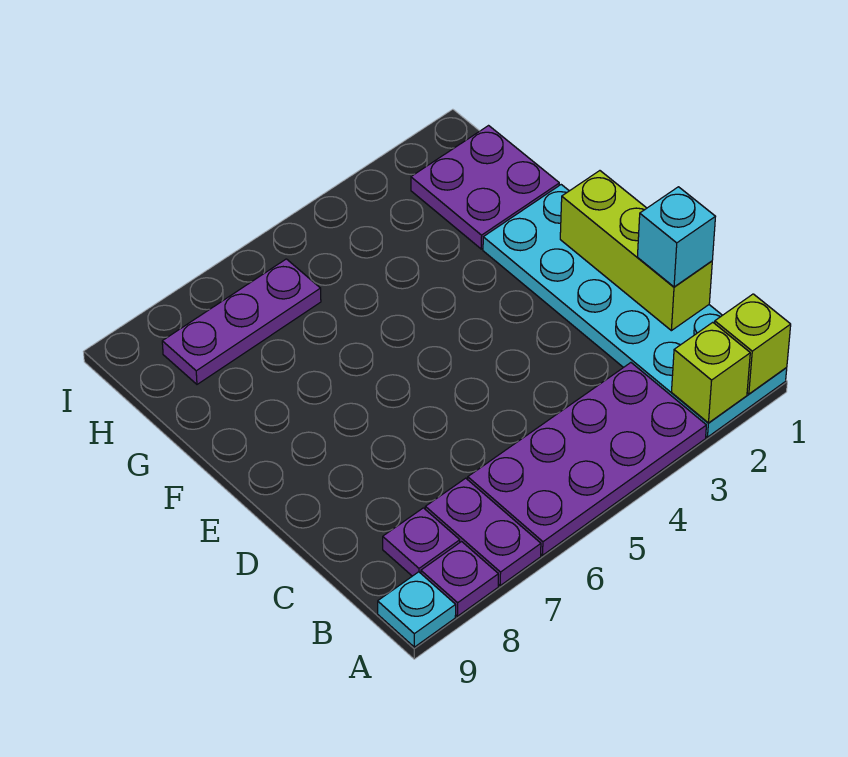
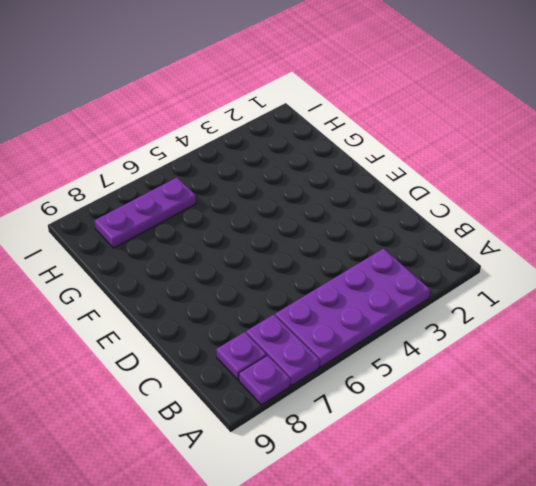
none -> cyan 2x6 plate [483,185,787,437]
none -> cyan 1x1 plate [378,572,456,647]
none -> purple 2x2 plate [411,126,559,249]

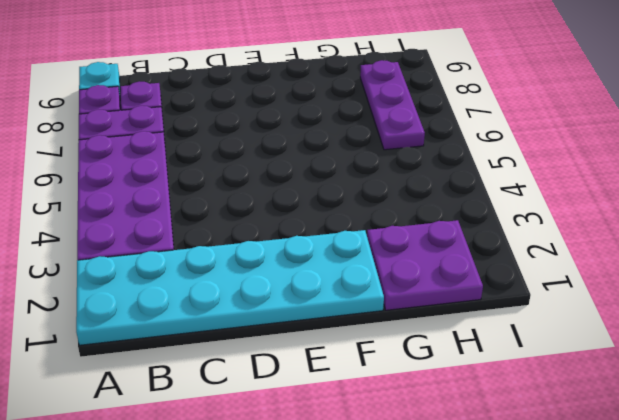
none -> lime 1x1 brick [715,294,791,394]
none -> lime 1x1 brick [672,322,750,423]
none -> lime 1x3 brick [560,171,712,331]

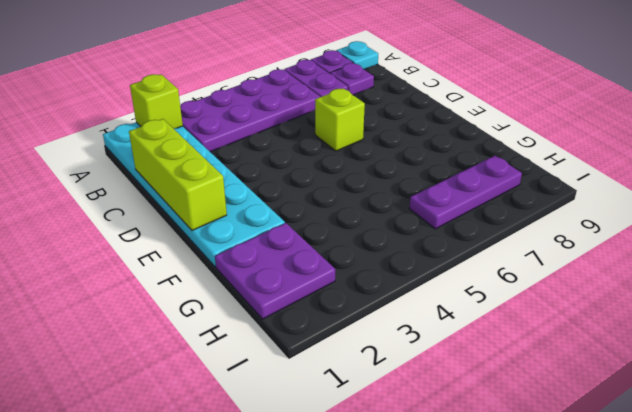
lime 1x1 brick [315,88,365,151] -> lime 1x1 brick moved to [715,294,791,394]
none -> cyan 1x1 brick [637,187,715,287]

